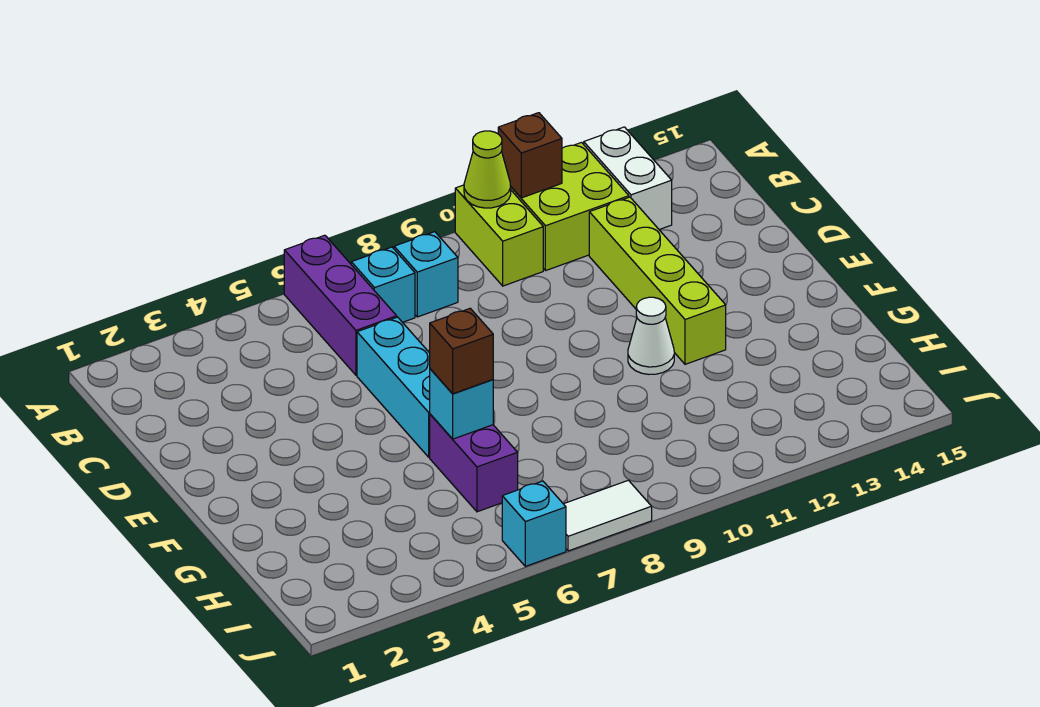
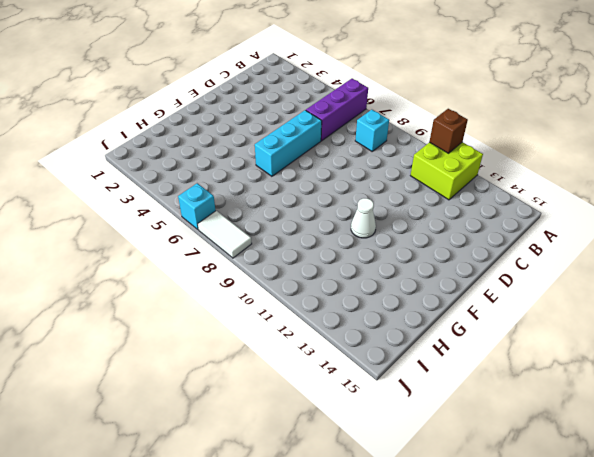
none -> lime 1x2 brick [455,185,543,286]
none -> white 1x2 brick [584,127,672,230]
none -> cyan 1x1 brick [351,247,415,322]

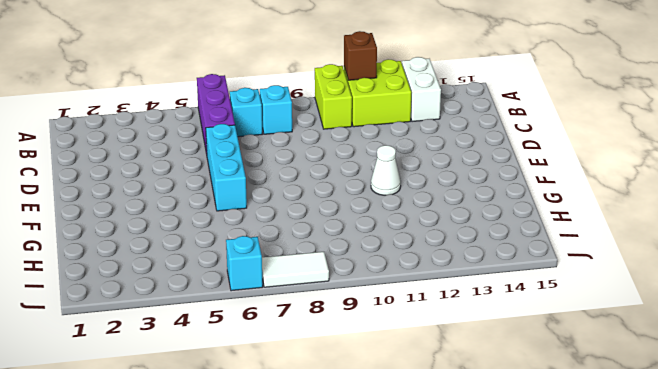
none -> lime 1x4 brick [589,197,726,364]
none -> purple 1x2 brick [430,414,518,512]
none -> lime 1x1 cone [464,131,511,208]

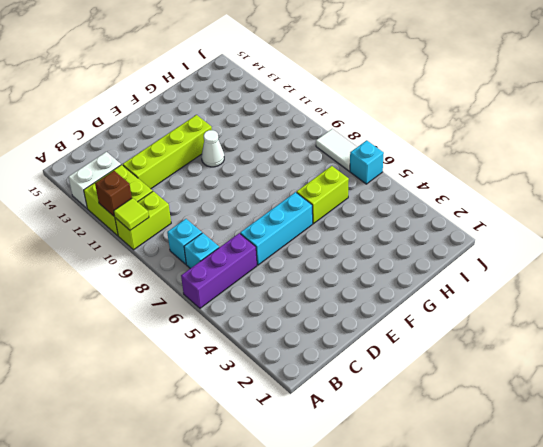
lime 1x1 tile [114,198,149,230] -> lime 1x1 cone [464,131,511,208]
lime 1x2 brick [297,166,349,224] -> purple 1x2 brick [430,414,518,512]
none -> cyan 1x1 brick [430,369,493,439]
none -> brown 1x1 brick [430,308,493,394]

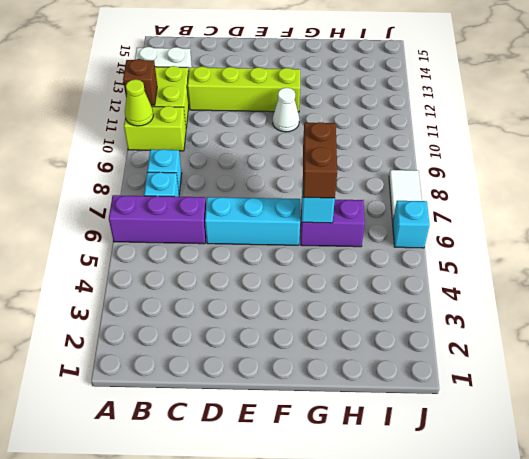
brown 1x2 brick [303,122,337,198] -> brown 1x1 brick [430,308,493,394]

